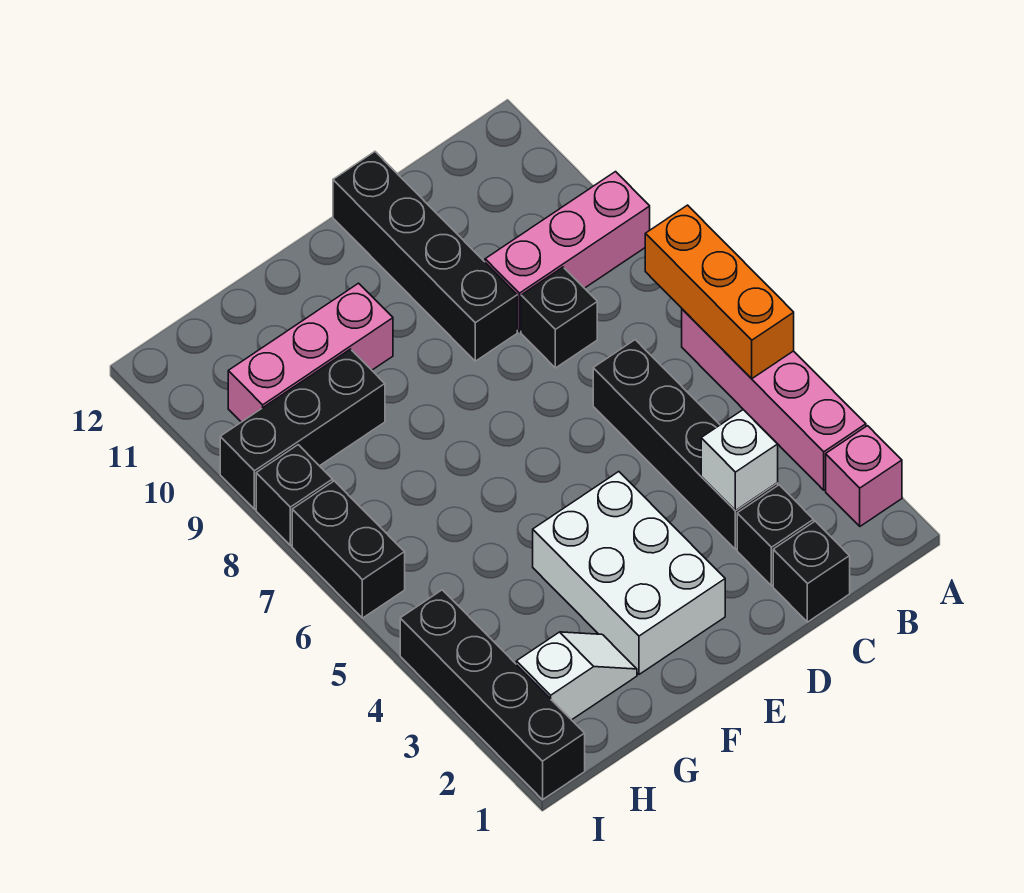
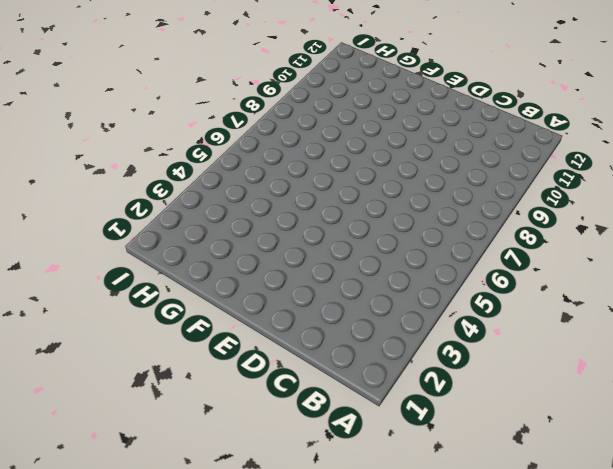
none -> pink 1x1 brick [826,426,902,526]
none -> pink 1x4 brick [682,309,866,490]
none -> pink 1x3 brick [485,172,650,332]

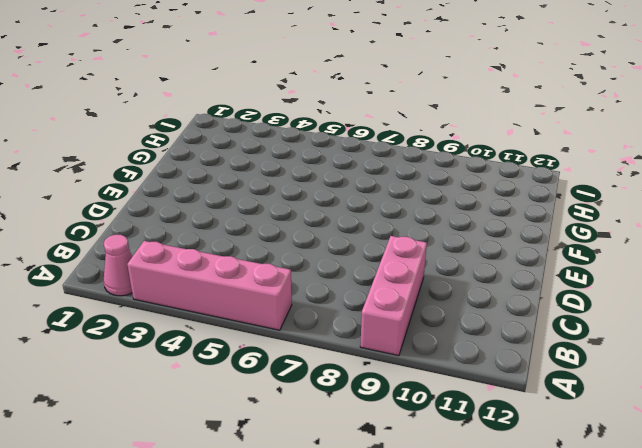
pink 1x1 cone [104,235,132,296] -> pink 1x1 brick [826,426,902,526]
none -> black 1x1 brick [773,521,850,622]
none -> black 1x1 brick [737,485,814,586]
none -> black 1x4 brick [593,340,778,549]

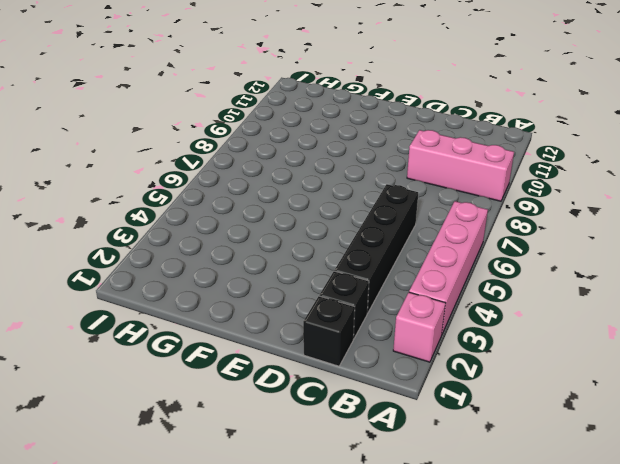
none -> black 1x1 brick [521,267,597,368]
none -> black 1x4 brick [333,152,517,361]
none -> white 2x3 brick [533,472,725,674]

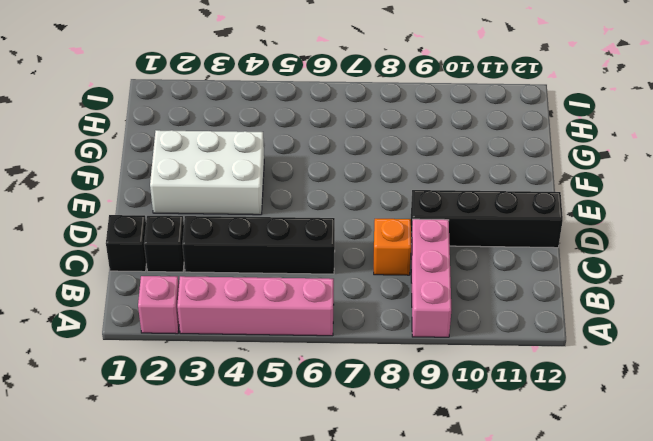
orange 1x1 brick [374,219,411,275] -> black 1x1 brick [521,267,597,368]
none -> pink 1x3 brick [228,283,393,422]
none -> white 1x2 slope [516,632,637,720]
none -> black 1x3 brick [220,349,385,509]

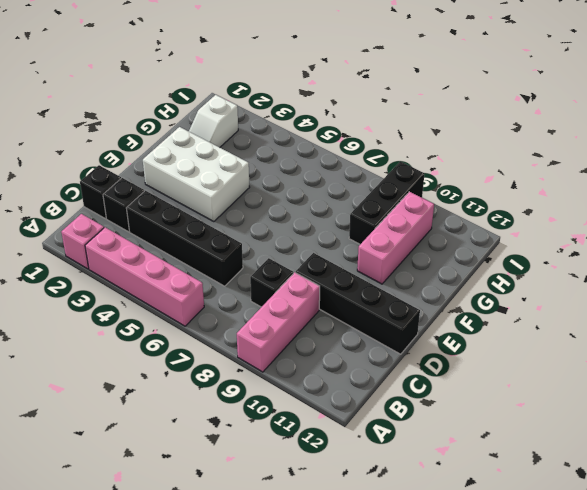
none -> black 1x4 brick [400,590,585,800]
none -> black 1x2 brick [292,481,405,618]
none -> black 1x1 brick [256,445,333,546]

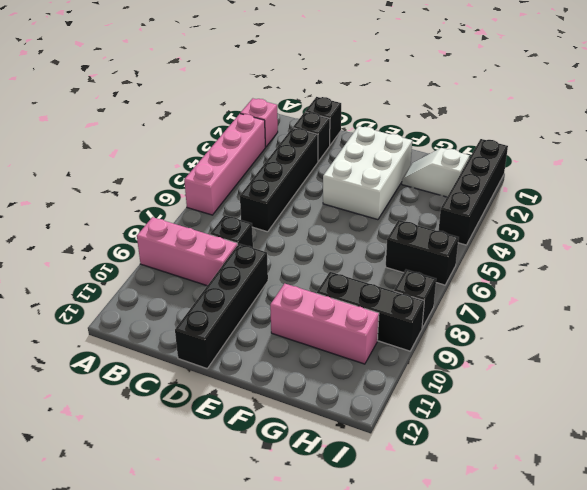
black 1x2 brick [386,220,459,285] -> black 1x2 brick turned to [292,481,405,618]
none -> orange 1x3 brick [645,205,794,379]
none -> white 1x1 brick [701,410,778,511]

